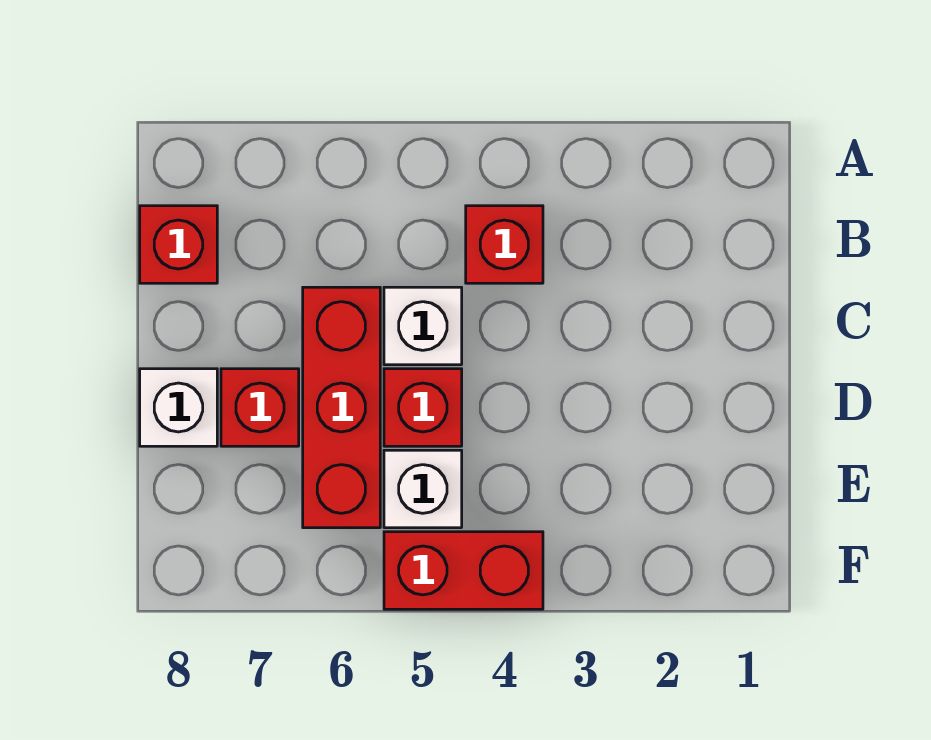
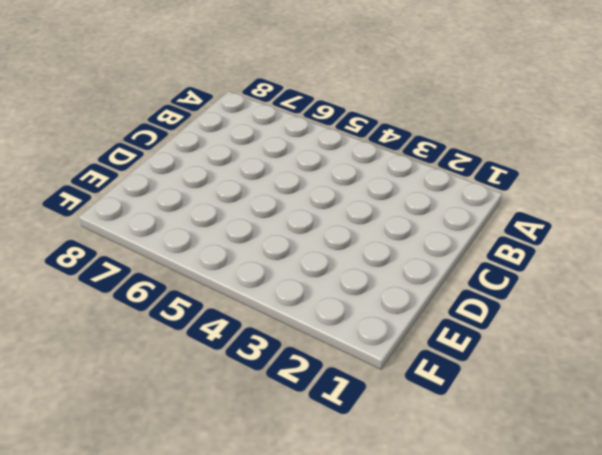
none -> red 1x1 brick [466,206,543,283]
none -> red 1x1 brick [140,206,217,283]

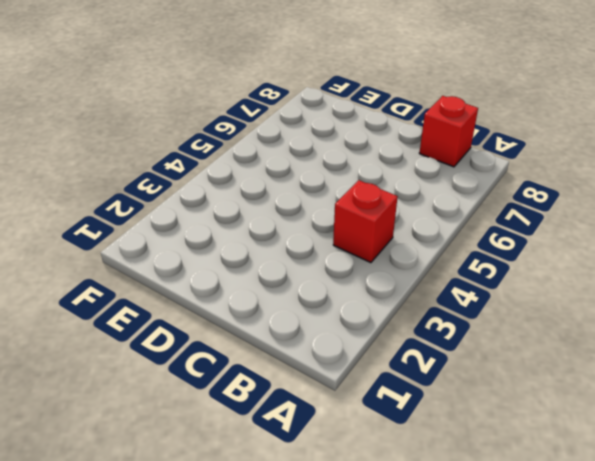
none -> white 1x1 brick [384,287,462,365]
none -> red 1x3 brick [303,287,380,528]

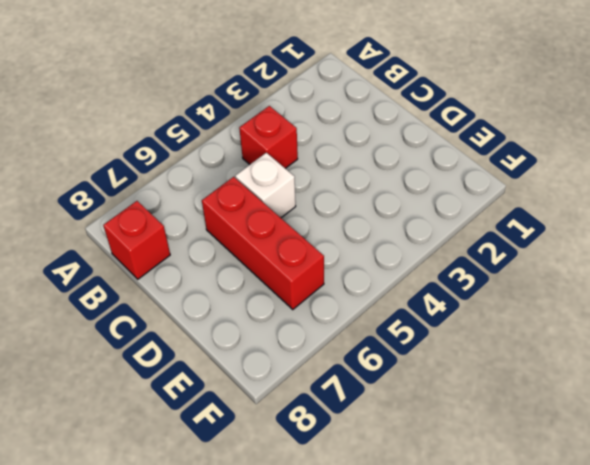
none -> red 1x1 brick [384,369,462,446]
none -> red 1x1 brick [221,369,299,446]

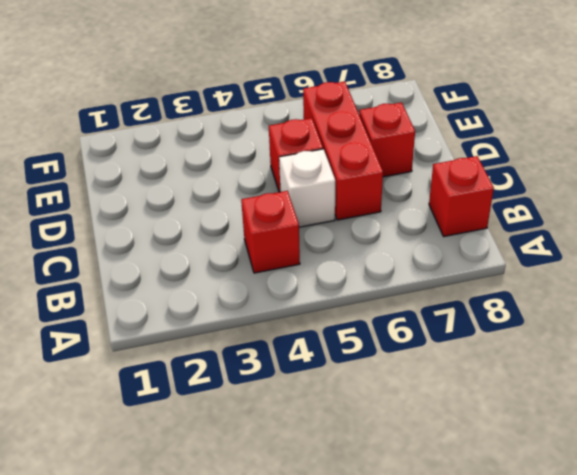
none -> white 1x1 brick [140,369,217,446]
none -> white 1x1 brick [384,450,462,528]

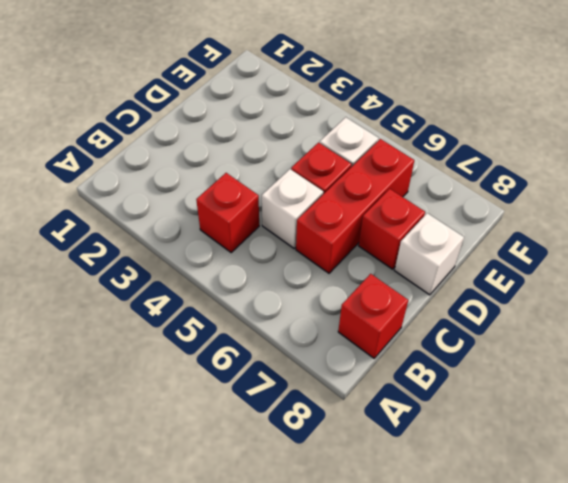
none -> red 1x2 brick [384,532,543,609]

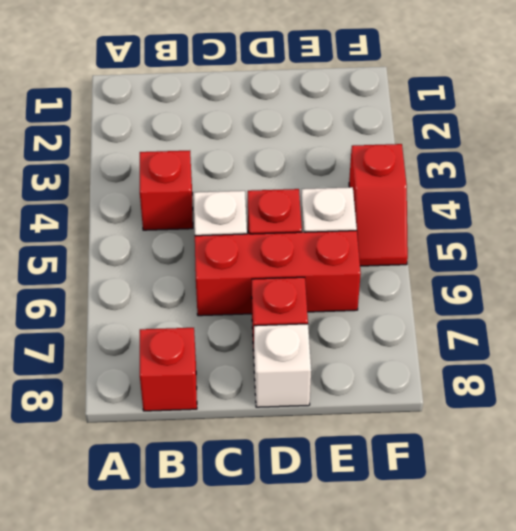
red 1x2 slope [349,144,408,266] -> red 1x2 brick [384,532,543,609]

